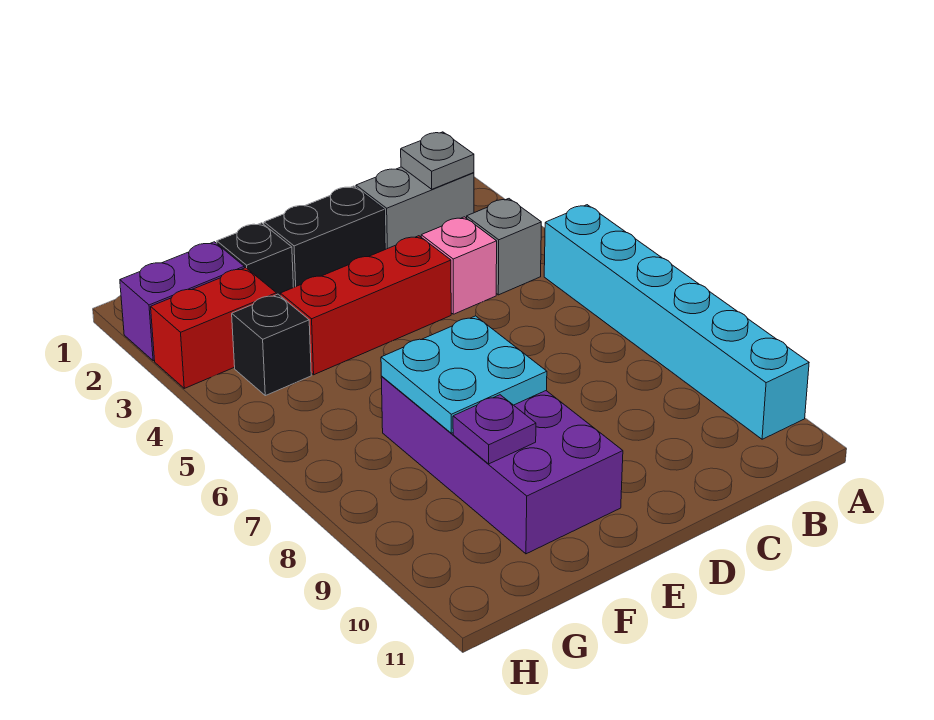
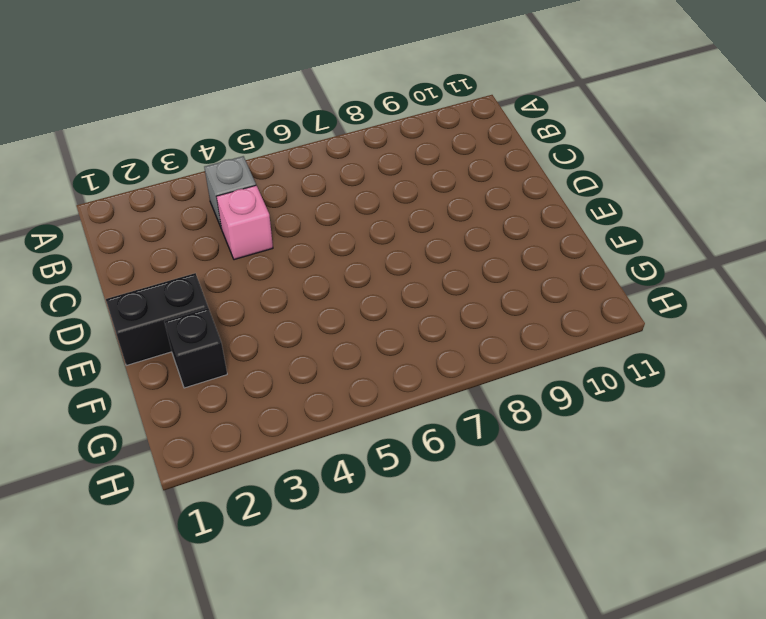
black 1x2 brick [106,273,208,365] -> black 1x2 brick turned to [264,186,385,287]
none -> cyan 1x6 brick [544,205,809,439]
none -> grey 1x2 brick [356,167,474,249]
none -> red 1x3 brick [280,236,451,375]

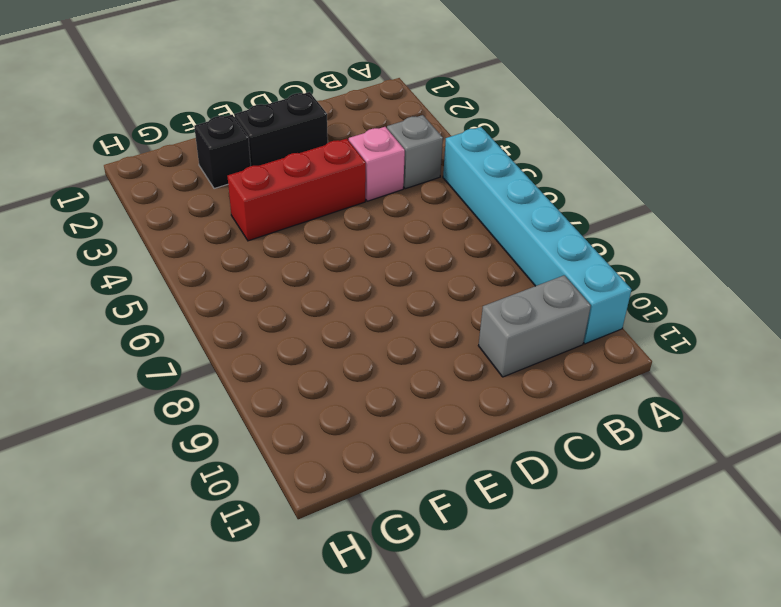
grey 1x2 brick [478,275,591,377] -> grey 1x2 brick moved to [356,167,474,249]
none -> purple 2x4 brick [381,377,623,554]
none -> purple 1x2 brick [120,242,244,361]
none -> red 1x2 brick [151,268,276,388]

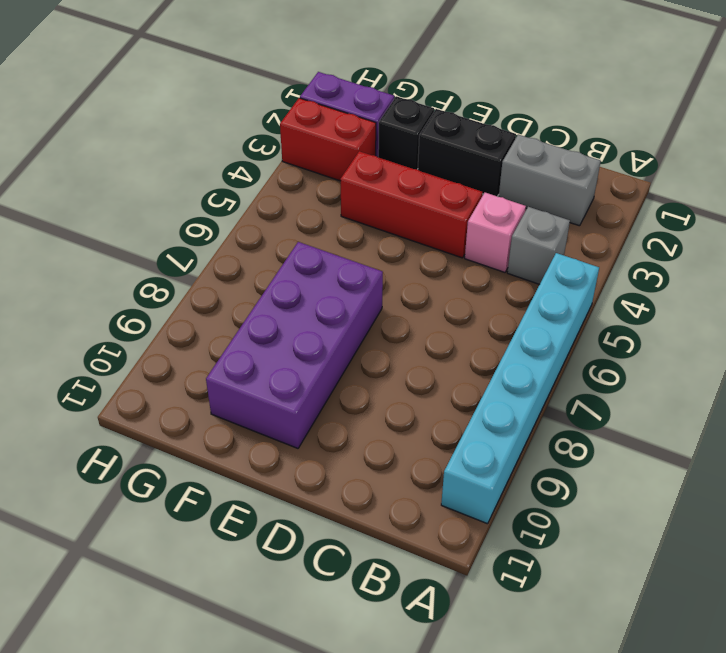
none -> black 1x1 brick [232,294,311,396]
none -> grey 1x1 plate [401,132,474,189]
none -> cyan 2x2 plate [381,316,547,433]

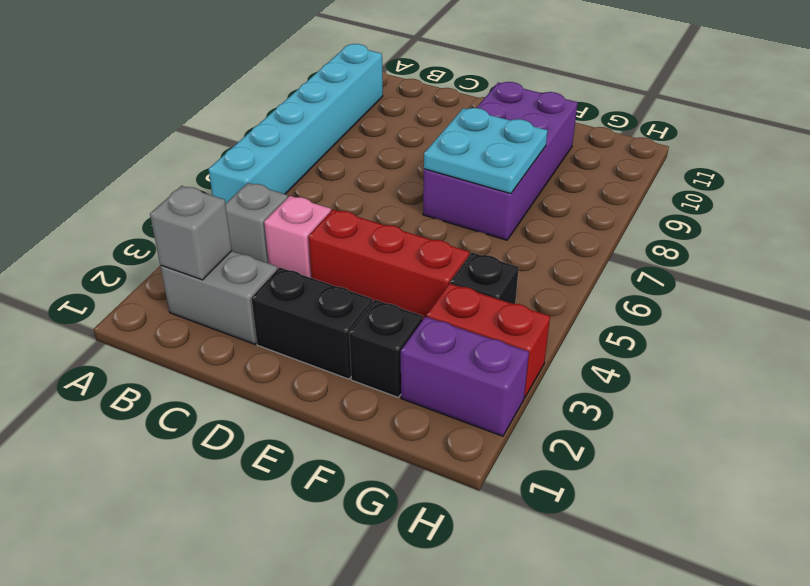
grey 1x1 brick [150,186,232,280] -> grey 1x1 plate [401,132,474,189]
none -> purple 1x1 plate [453,395,536,464]

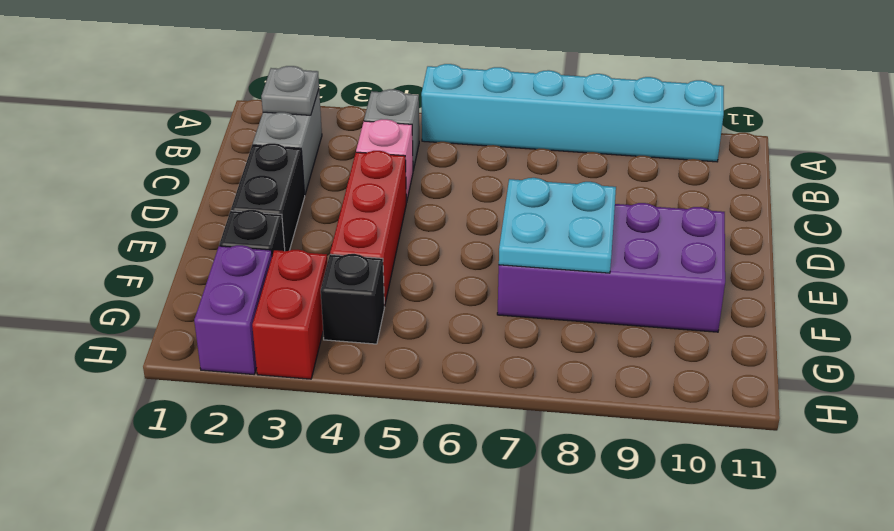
none -> purple 1x1 plate [453,395,536,464]

